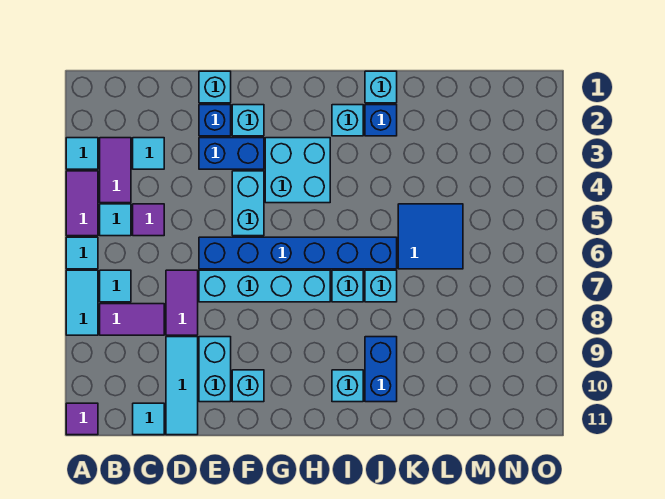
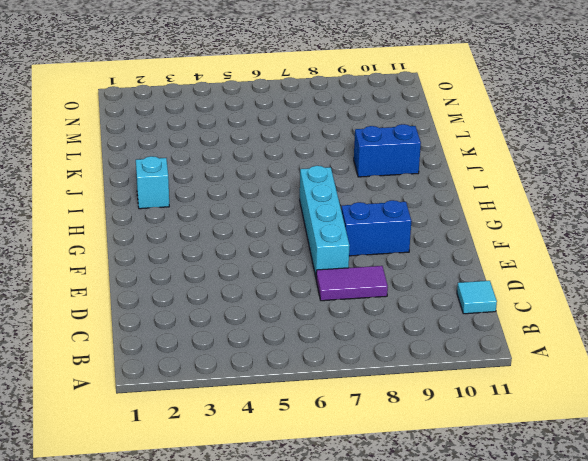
blue 1x2 brick [341,200,412,256] -> blue 1x2 brick turned to [199,138,264,169]
none -> cyan 1x1 tile [66,138,98,169]
none -> purple 1x2 tile [66,171,98,236]
none -> cyan 1x1 tile [66,237,98,269]
none -> cyan 1x2 tile [66,270,98,335]

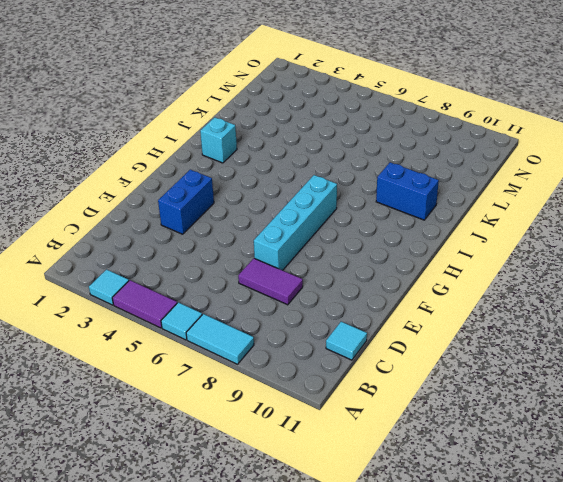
none -> purple 1x1 tile [66,403,98,435]
none -> purple 1x2 tile [100,138,131,203]
none -> cyan 1x1 tile [100,204,131,236]
none -> cyan 1x1 tile [100,270,131,302]

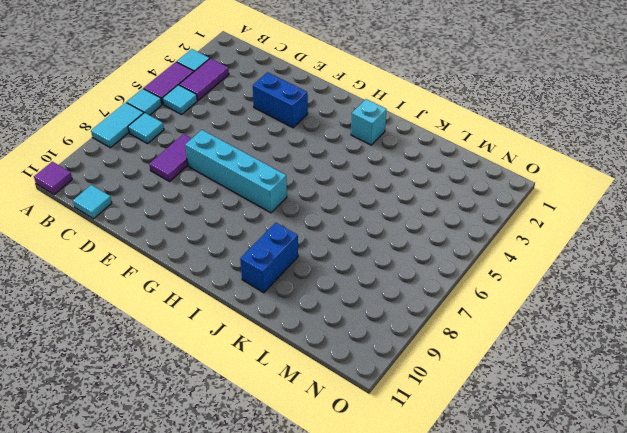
none -> purple 1x2 tile [100,304,164,335]
none -> cyan 1x1 tile [133,138,164,169]
none -> purple 1x1 tile [133,204,164,236]
none -> cyan 1x3 tile [166,337,198,435]

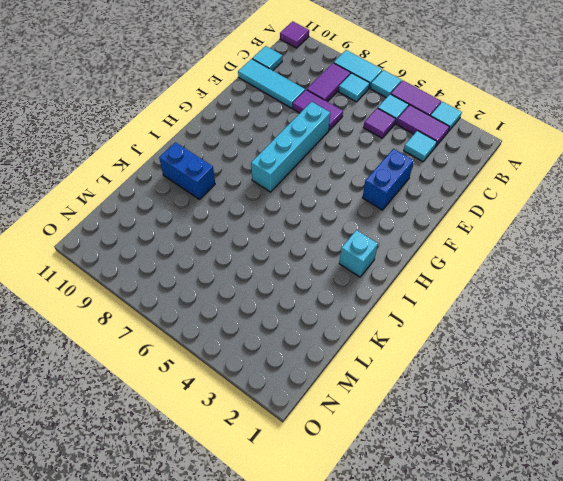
none -> cyan 1x1 brick [199,71,231,103]
none -> blue 1x1 brick [199,105,231,136]
none -> blue 1x6 brick [199,237,397,269]
none -> cyan 1x2 brick [199,337,231,402]

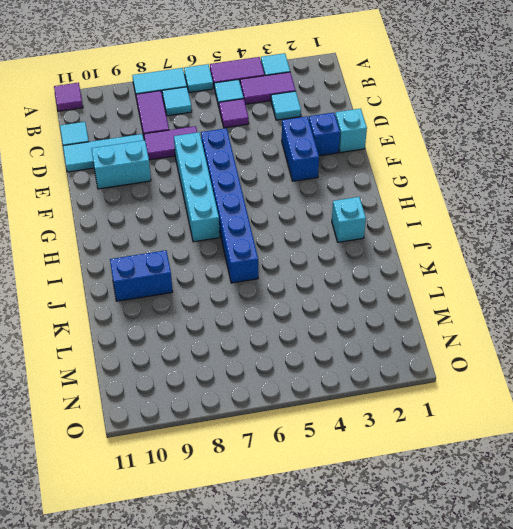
none -> cyan 1x1 brick [232,105,264,136]
none -> cyan 1x2 brick [232,171,264,236]
none -> cyan 1x1 brick [232,370,264,402]
none -> cyan 2x2 brick [265,138,330,203]

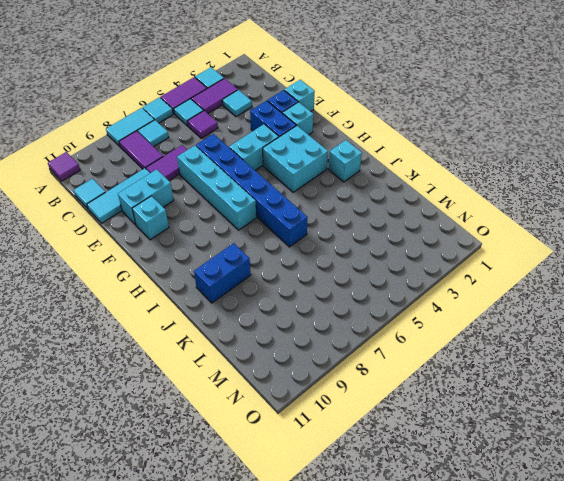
none -> cyan 1x1 brick [332,270,363,302]
none -> cyan 1x1 brick [332,370,363,402]
none -> cyan 1x1 brick [365,71,397,103]
none -> blue 1x1 brick [365,105,397,136]

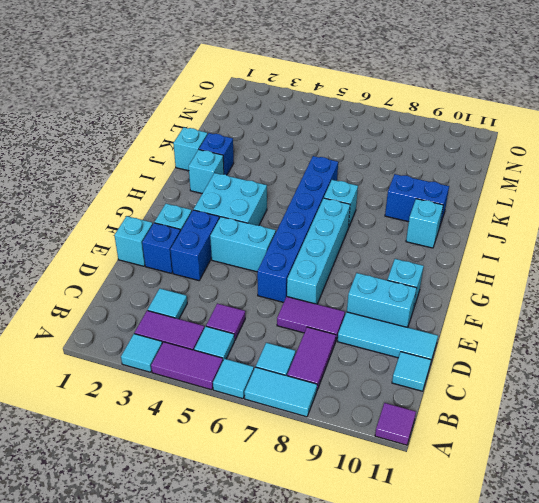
none -> cyan 1x1 brick [365,270,397,302]
none -> blue 2x2 tile [398,204,463,269]

